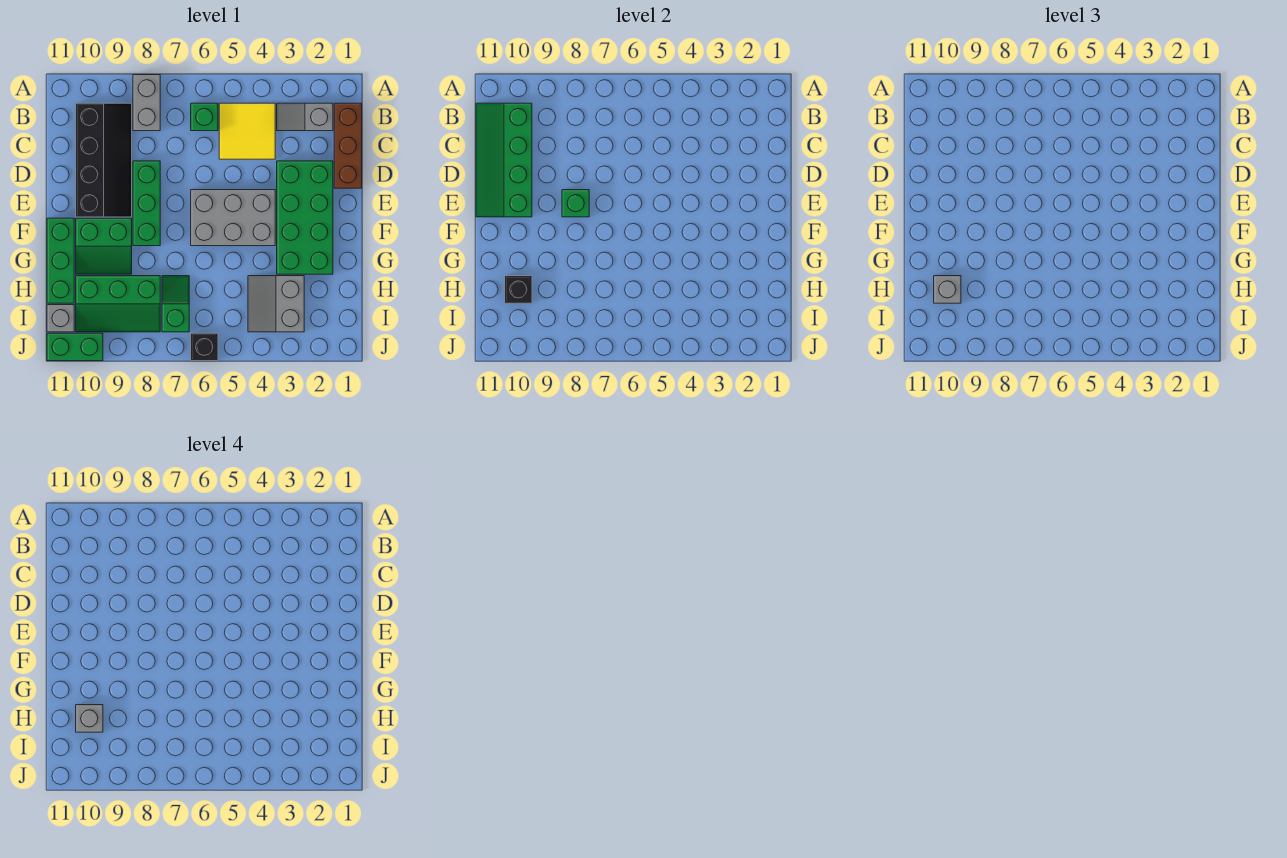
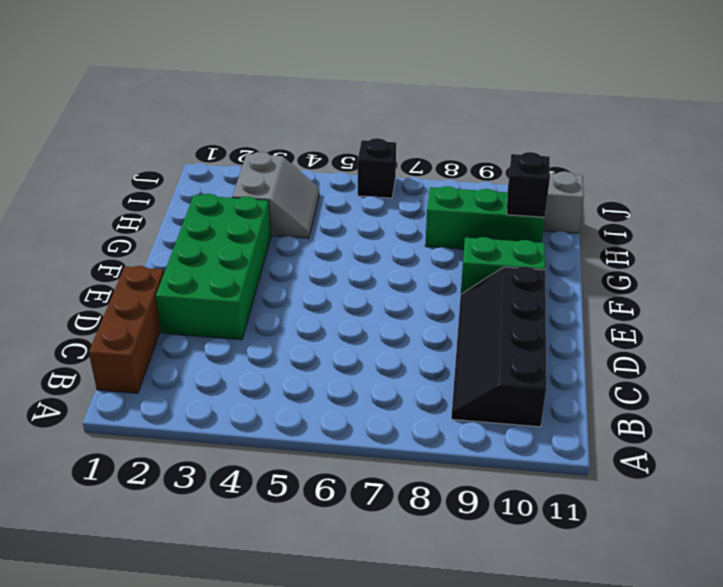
none -> grey 1x2 brick [133,75,160,131]
none -> grey 1x2 slope [277,103,333,131]
none -> yellow 2x2 tile [219,103,275,159]

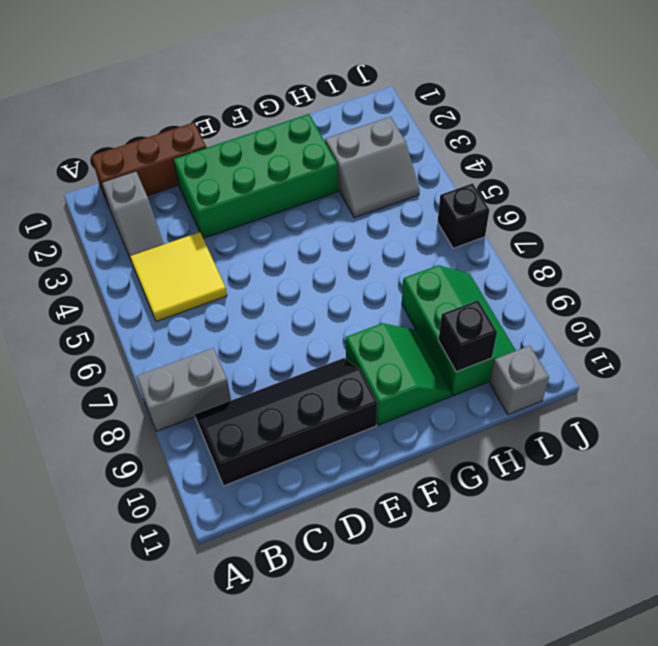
none -> green 1x1 brick [191,103,218,131]
none -> green 1x3 brick [133,161,160,246]
none -> grey 2x3 brick [191,190,275,246]

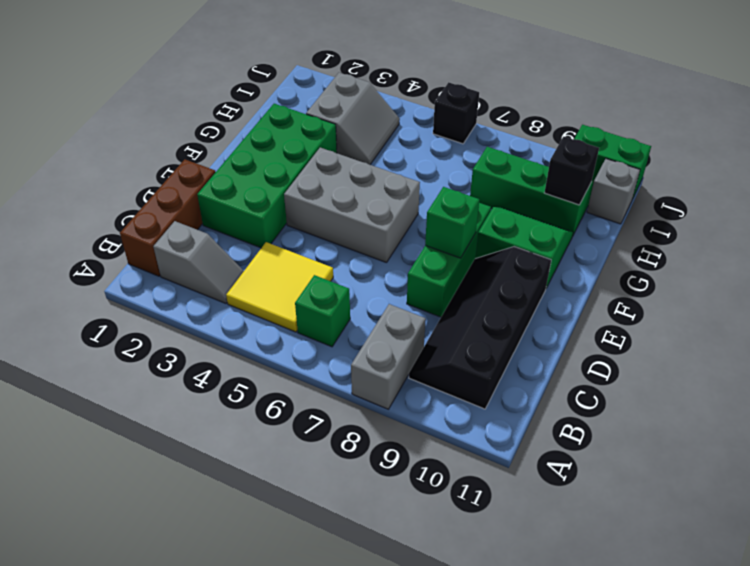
none -> green 1x3 brick [47,218,74,303]
none -> green 1x2 slope [162,276,189,332]
none -> green 2x4 slope [476,103,532,217]

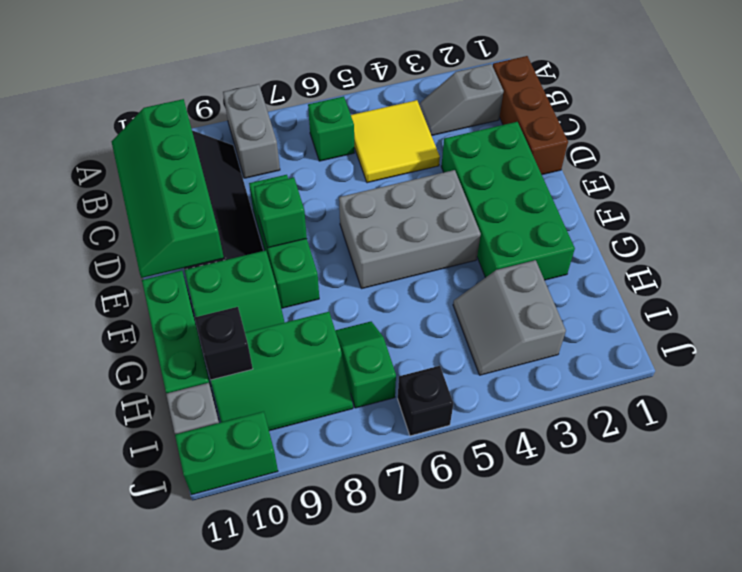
none -> grey 1x1 brick [934,276,961,303]
none -> grey 1x1 brick [76,705,103,732]

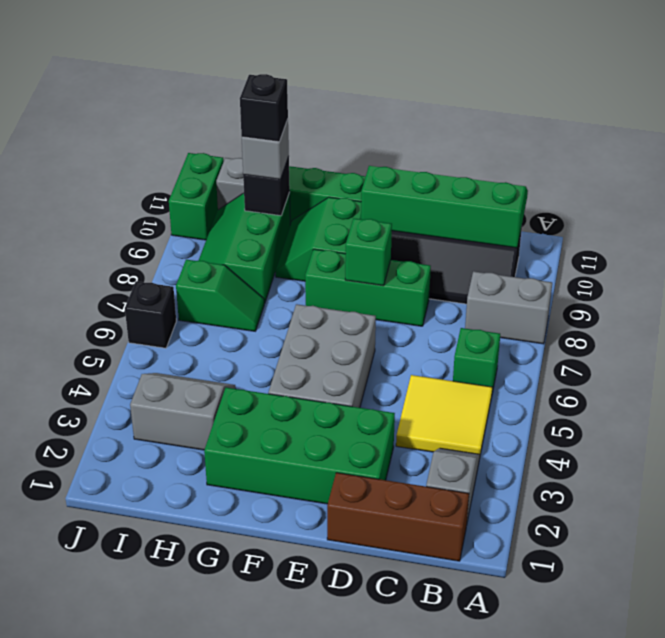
black 1x1 brick [240,74,288,142] -> grey 1x1 brick [76,705,103,732]

